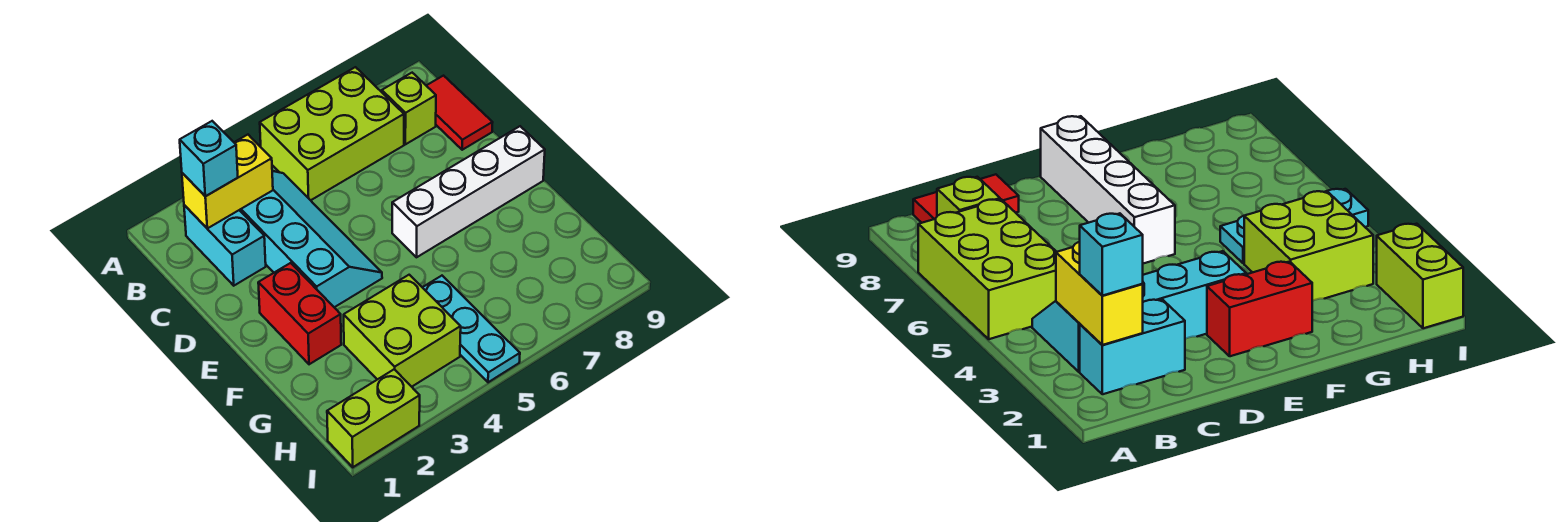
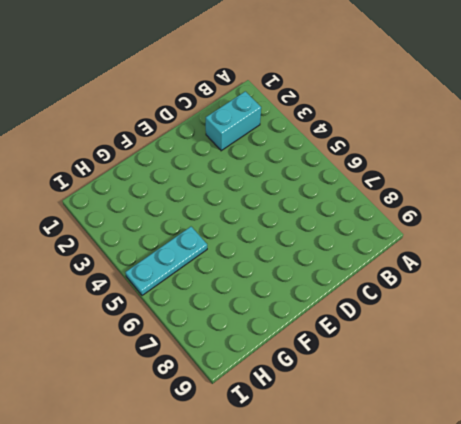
none -> lime 2x3 brick [260,67,404,200]
none -> cyan 2x4 slope [240,171,382,307]
none -> lime 1x1 brick [382,73,436,144]

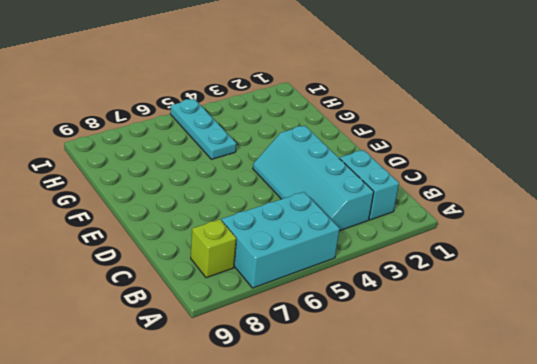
cyan 2x3 brick [222,192,340,288] -> lime 2x3 brick [260,67,404,200]
none -> red 1x2 tile [426,76,493,150]
none -> red 1x2 brick [258,263,341,364]
none -> white 1x4 brick [392,126,545,257]

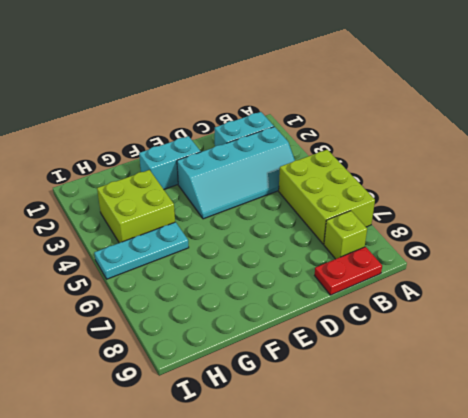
red 1x2 plate [315,247,382,295] -> red 1x2 tile [426,76,493,150]
cyan 1x2 brick [139,136,201,189] -> red 1x2 brick [258,263,341,364]
none -> white 1x4 brick [392,126,545,257]
none -> lime 1x2 brick [327,369,420,467]
none -> yellow 1x2 brick [182,135,273,229]

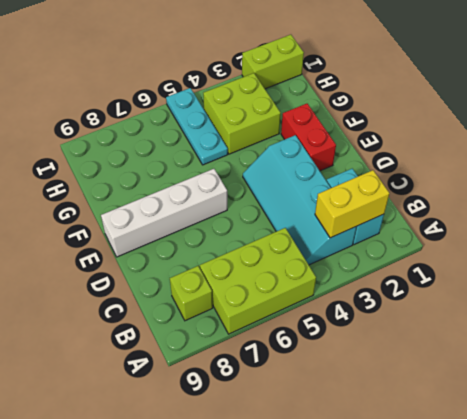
none -> red 1x2 tile [426,76,493,150]
none -> cyan 1x1 brick [180,121,238,196]

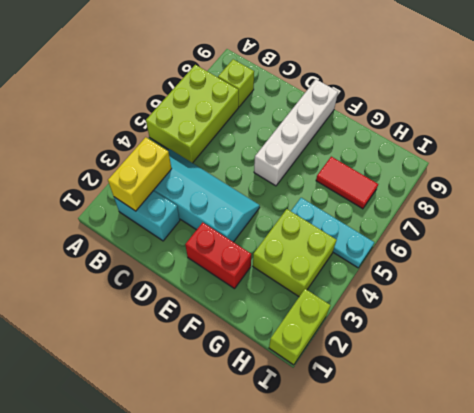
red 1x2 tile [316,157,378,209] -> red 1x2 tile moved to [426,76,493,150]
none -> cyan 1x1 brick [180,121,238,196]

